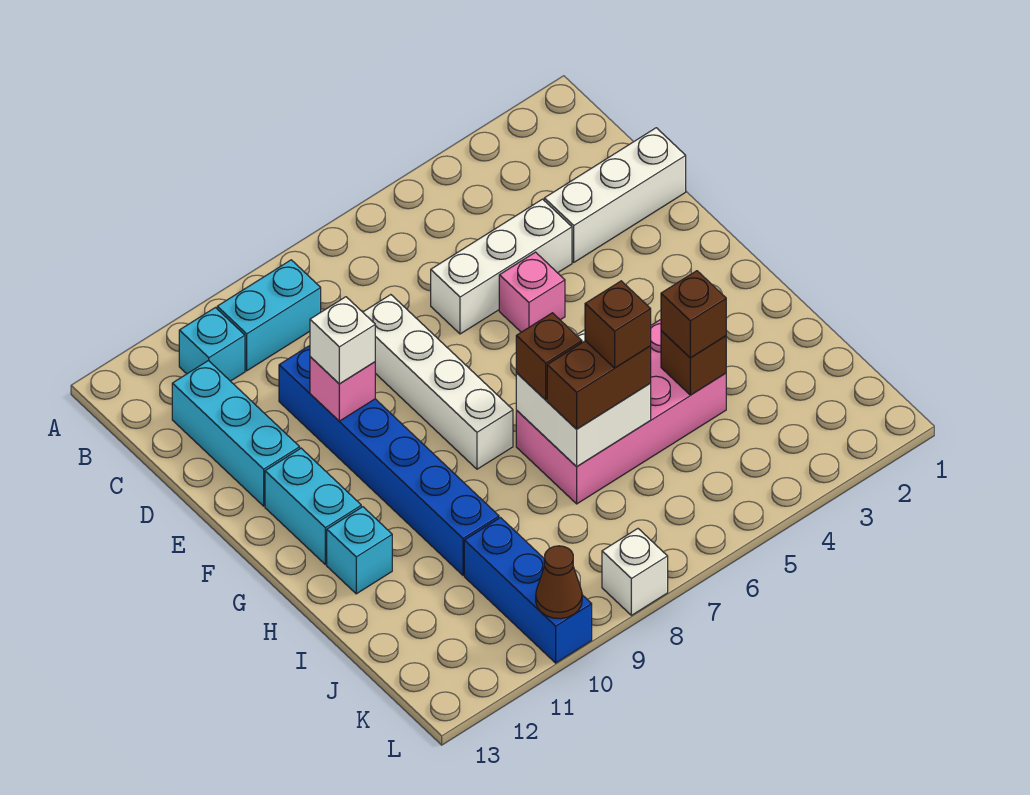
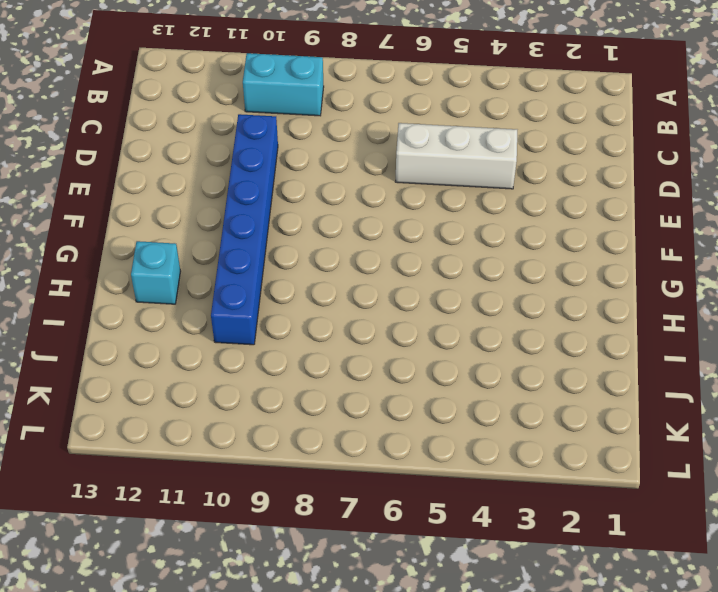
none -> cyan 1x1 brick [179,308,245,381]
none -> cyan 1x3 brick [172,360,300,506]
none -> white 1x3 brick [544,128,686,262]

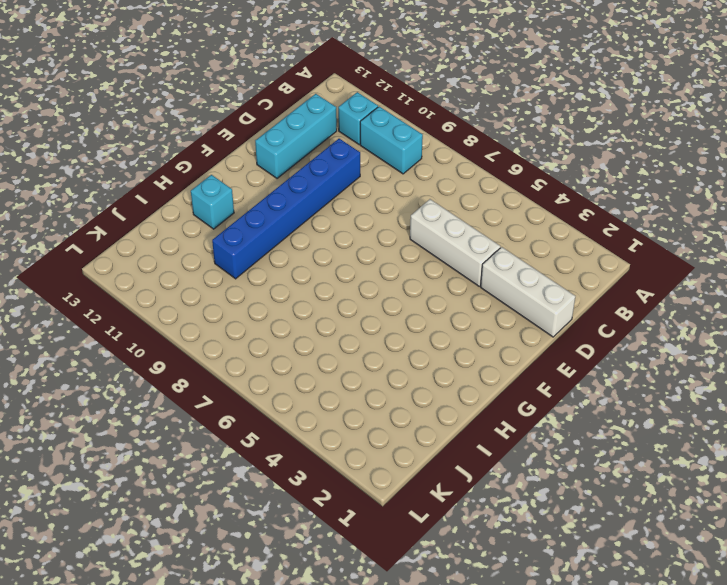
none -> white 1x4 brick [363,295,513,469]
none -> pink 1x1 brick [499,252,565,332]
none -> cyan 1x2 brick [265,448,361,565]

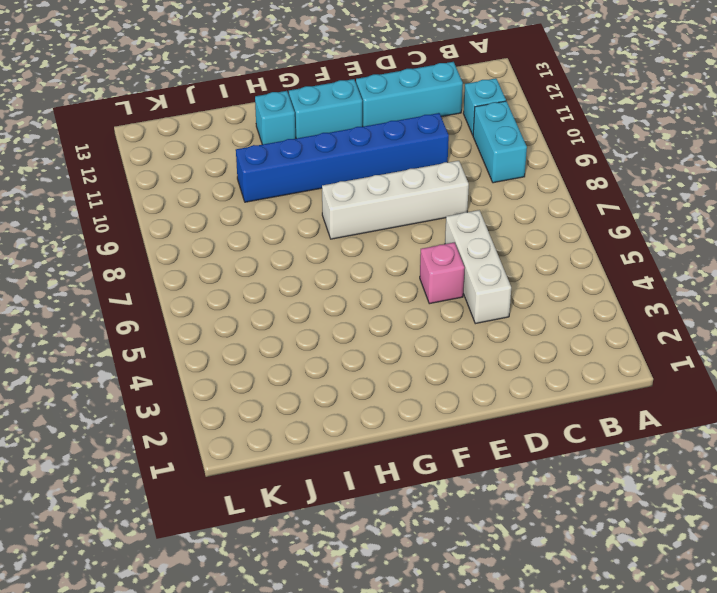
none -> white 1x3 brick [544,128,686,262]
none -> pink 2x4 brick [516,320,726,504]
none -> blue 1x3 brick [464,518,592,663]

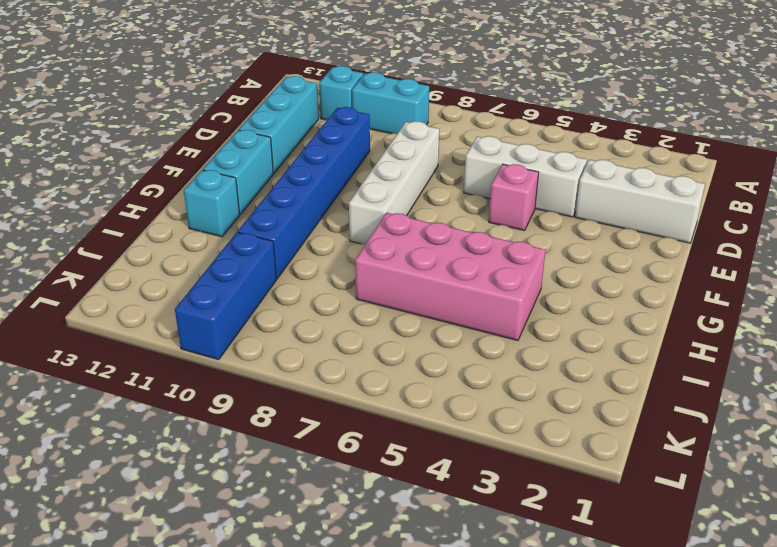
none -> white 1x1 brick [602,529,668,615]
none -> pink 1x1 brick [310,357,375,421]
none -> white 2x2 brick [516,330,651,467]

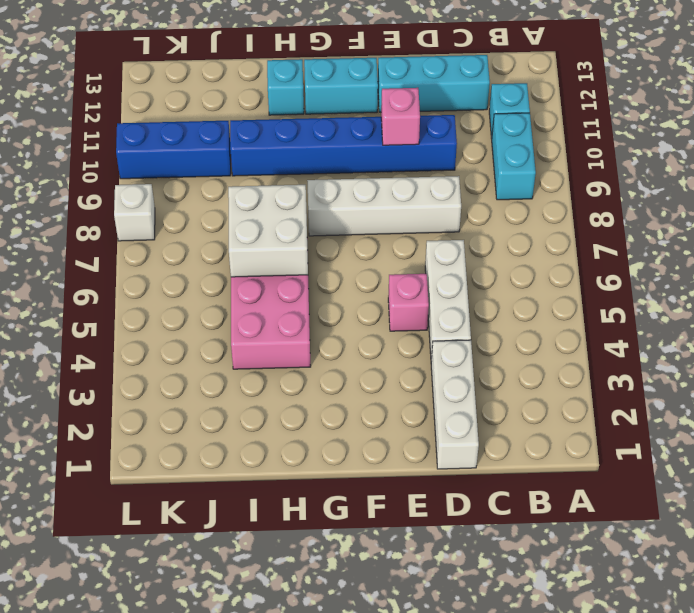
none -> brown 1x1 brick [661,331,726,395]
none -> brown 1x1 cone [536,546,582,619]
none -> white 1x1 brick [310,297,375,384]

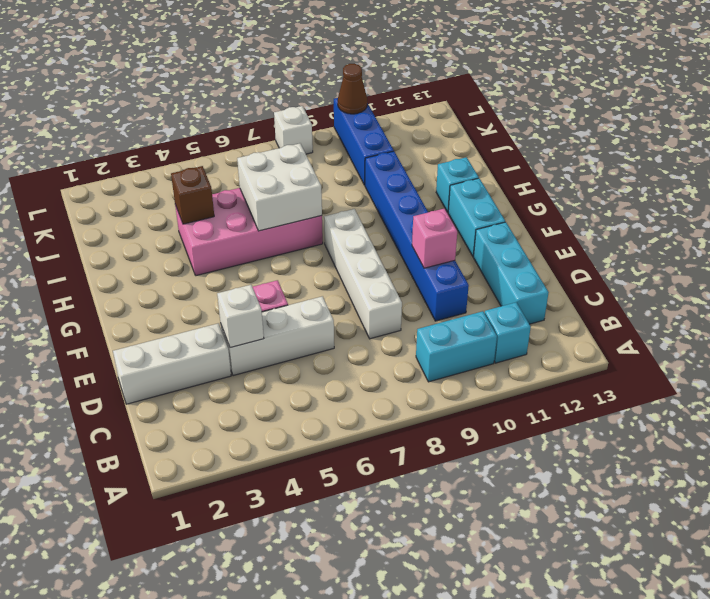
white 1x1 brick [217,285,264,348] -> white 1x1 brick moved to [310,297,375,384]
none -> brown 1x1 brick [516,313,582,400]
none -> brown 1x1 brick [661,271,726,358]
none -> brown 1x2 brick [547,341,651,429]

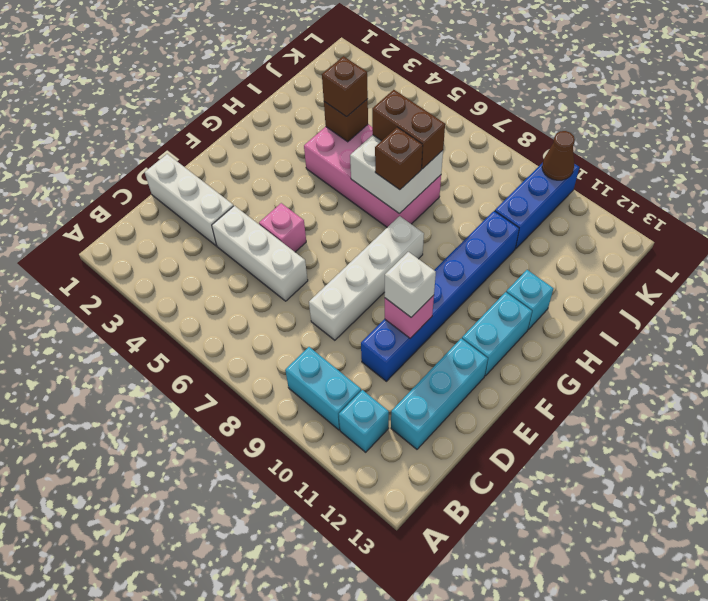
none -> white 1x1 brick [602,529,668,615]
none -> brown 1x1 brick [585,281,651,368]

